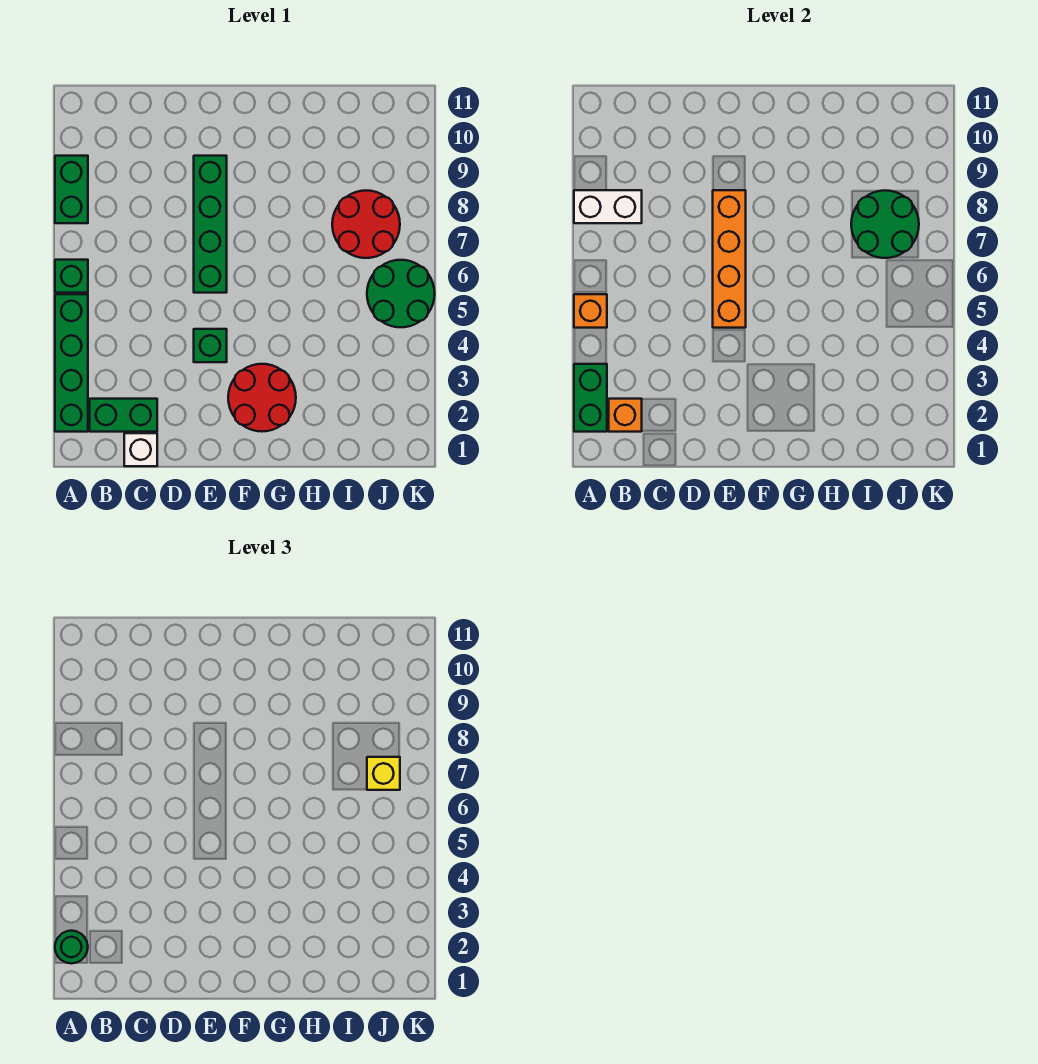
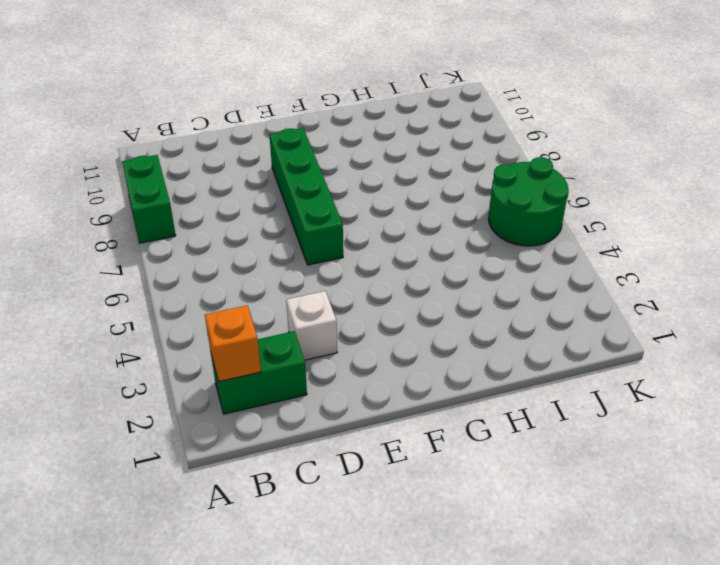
white 1x1 brick [286,291,337,360] -> white 1x1 brick moved to [124,433,157,466]
none -> green 1x4 brick [55,294,88,432]
none -> green 1x1 brick [55,260,88,293]
none -> green 1x1 brick [194,329,227,362]

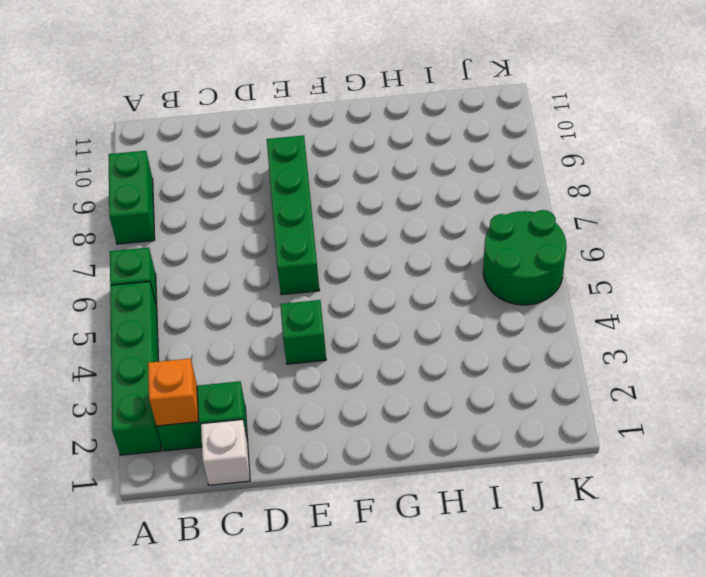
none -> red 2x2 round brick [228,364,296,432]
none -> red 2x2 round brick [332,190,400,258]
none -> green 1x2 brick [574,364,607,432]

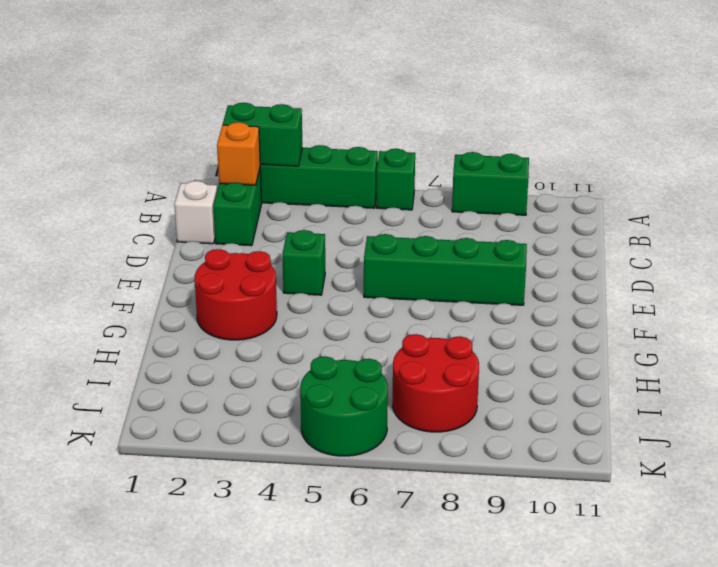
none -> orange 1x1 brick [574,294,607,328]
none -> white 1x2 brick [574,190,642,223]
none -> orange 1x4 brick [713,190,746,328]

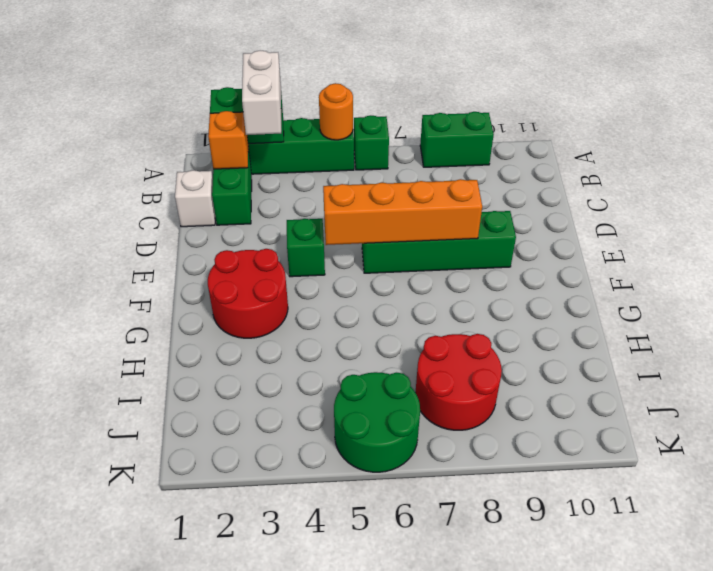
white 1x2 brick [242,50,281,135] -> white 1x2 brick moved to [574,190,642,223]
orange 1x1 round brick [319,83,353,140] -> orange 1x1 brick [574,294,607,328]
none -> green 2x2 round brick [851,190,919,258]
none -> green 1x1 round brick [55,931,88,964]
none -> yellow 1x1 brick [367,757,400,790]

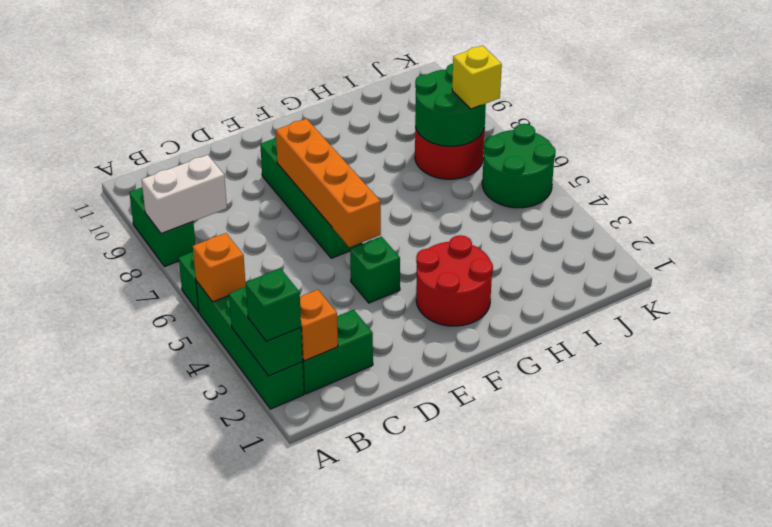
green 1x1 brick [245,268,301,342] -> green 1x1 round brick [55,931,88,964]
none -> white 1x1 brick [124,433,157,466]

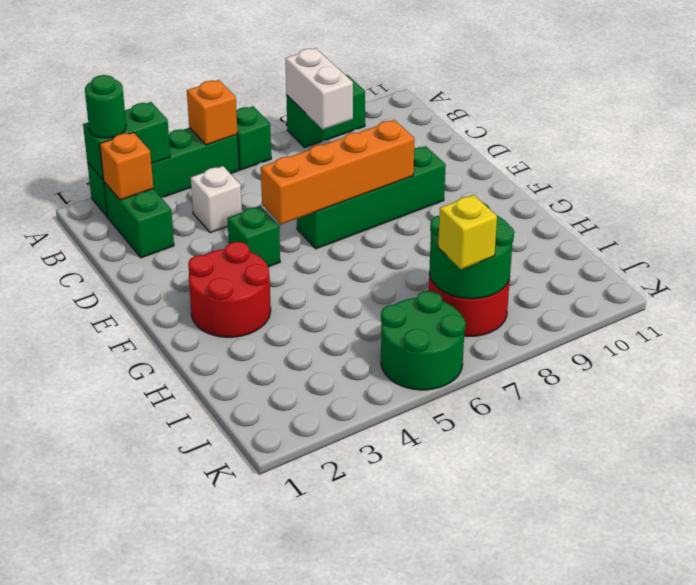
white 1x1 brick [191,166,242,233] -> white 1x1 brick moved to [124,433,157,466]

